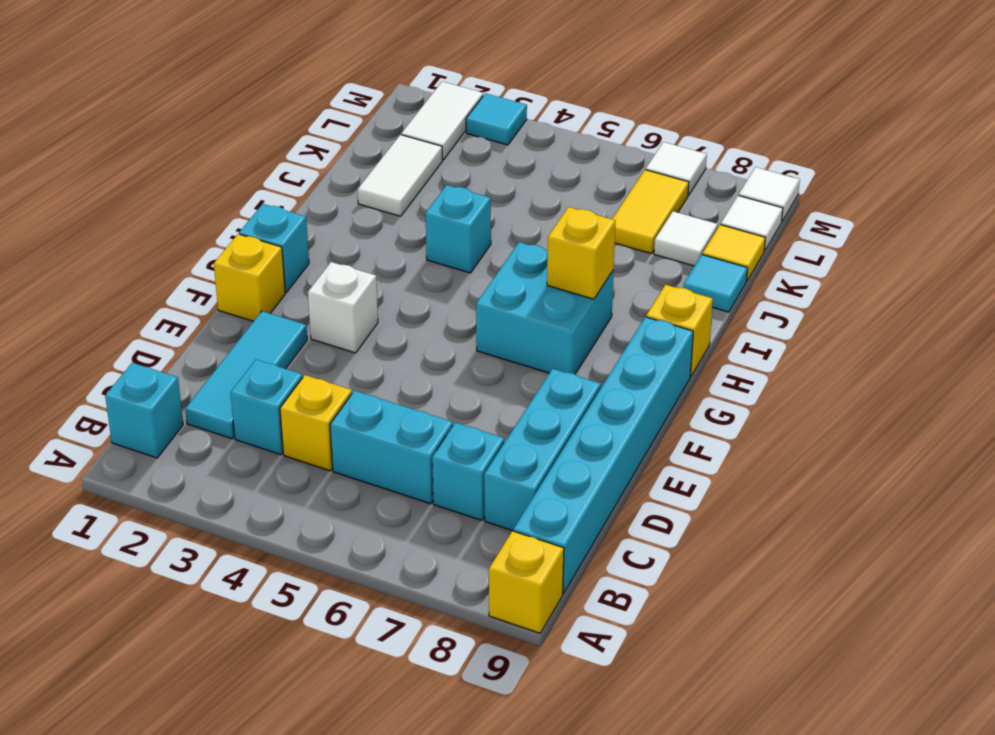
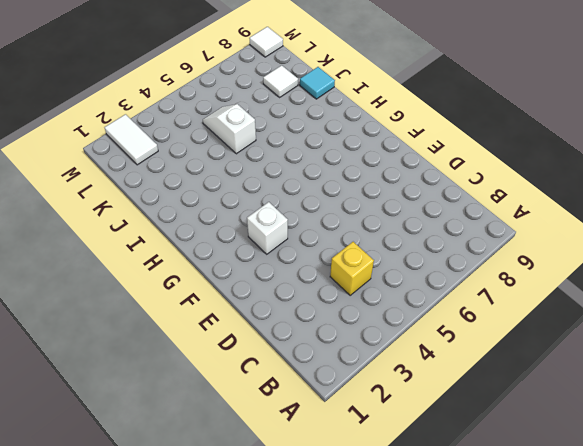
white 1x2 slope [203,104,256,154] -> none
none -> yellow 1x1 brick [489,531,564,633]
none -> cyan 1x1 brick [105,363,183,458]
none -> cyan 1x6 brick [513,317,693,593]

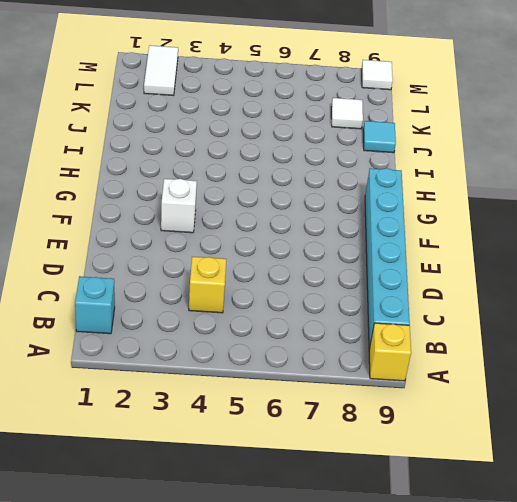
none -> cyan 1x3 tile [185,311,307,439]
none -> cyan 1x1 brick [231,360,303,455]
none -> cyan 1x2 brick [330,391,453,504]

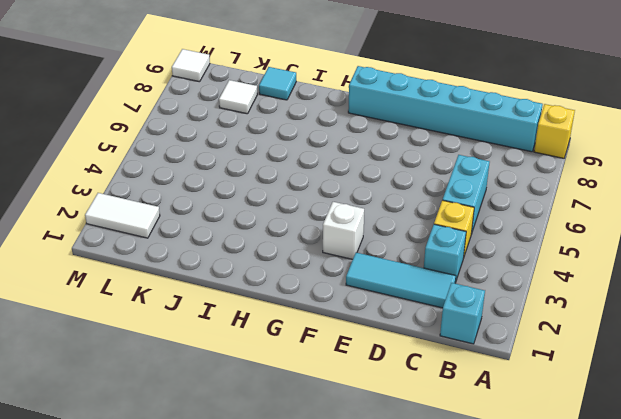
none -> cyan 1x1 brick [432,423,504,520]
none -> cyan 1x3 brick [484,369,601,531]
none -> yellow 1x1 brick [214,234,285,321]

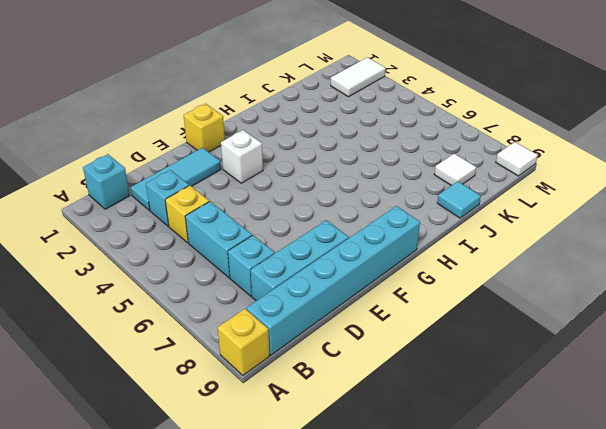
none -> cyan 1x1 brick [239,204,309,292]
none -> cyan 2x2 brick [476,242,614,374]
none -> yellow 1x1 brick [646,285,713,377]

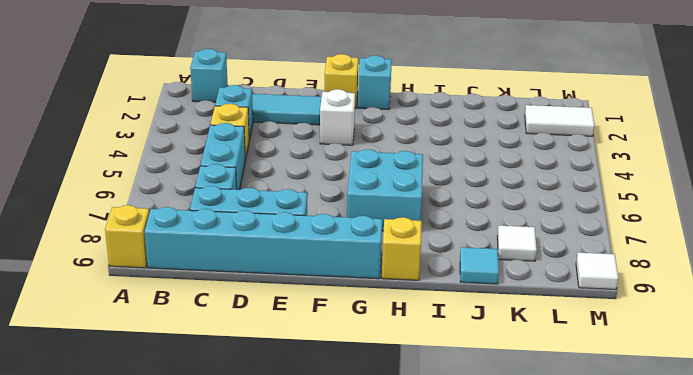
none -> cyan 1x1 brick [425,185,491,273]
none -> white 1x2 tile [358,135,443,216]
none -> yellow 1x2 tile [612,170,689,254]

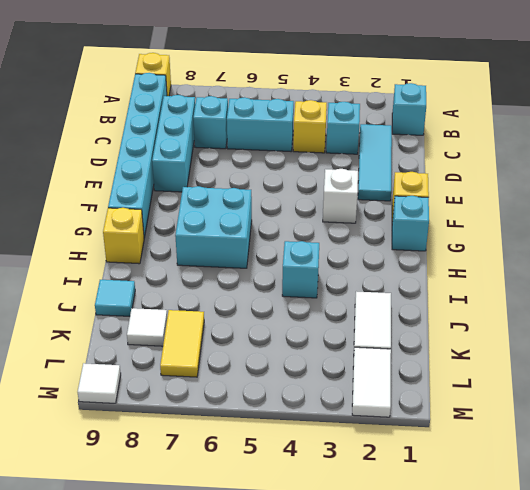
none -> yellow 1x1 tile [702,225,765,281]
none -> white 1x1 tile [721,195,783,251]
none -> cyan 1x1 tile [466,93,527,145]

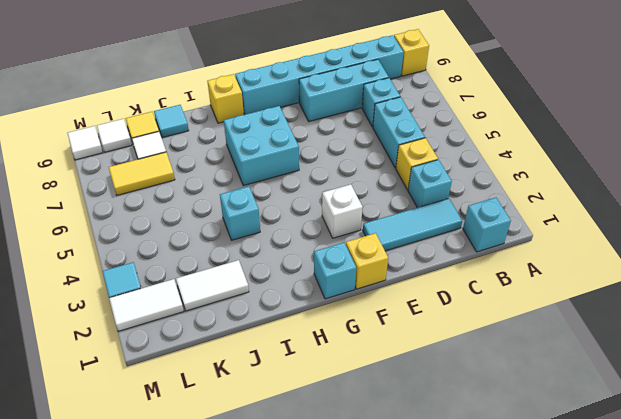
none -> white 1x1 tile [646,142,707,195]
none -> yellow 1x1 brick [547,207,616,299]

